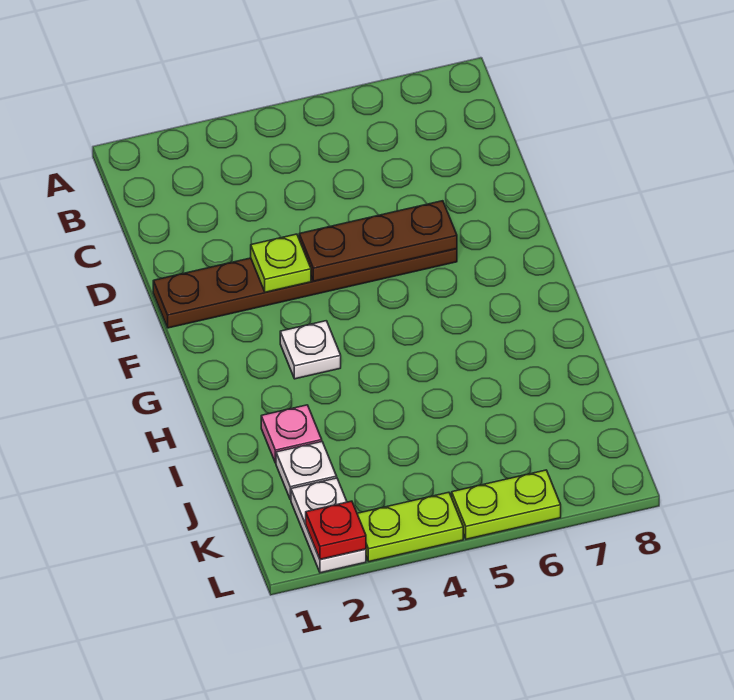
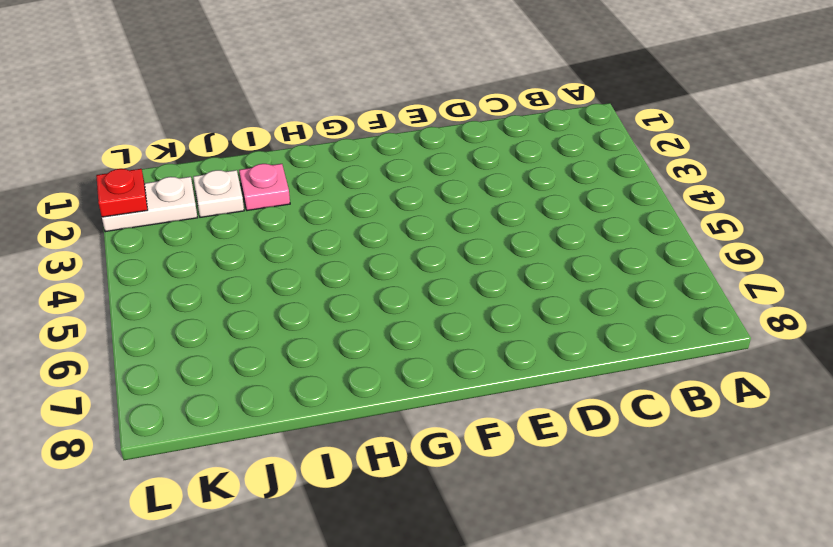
none -> brown 1x6 plate [153,249,457,328]
none -> white 1x1 plate [280,321,341,379]

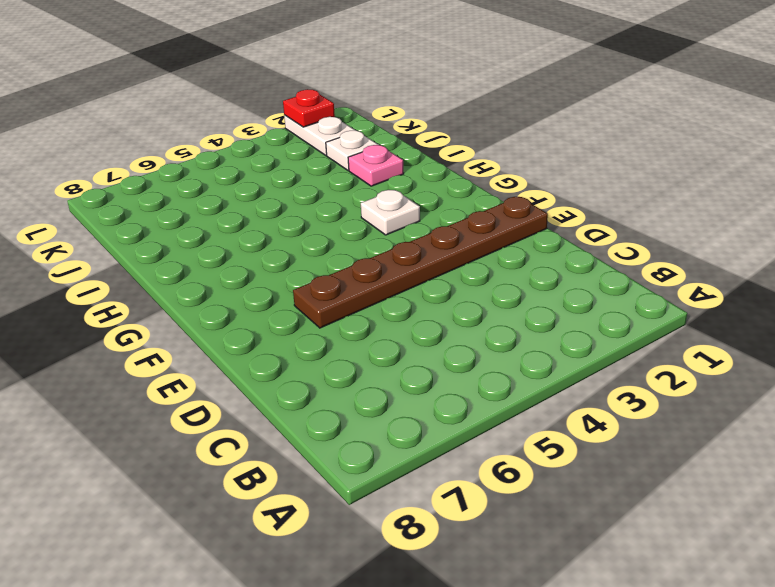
none -> lime 1x2 plate [357,492,463,562]
none -> lime 1x2 plate [452,470,561,539]

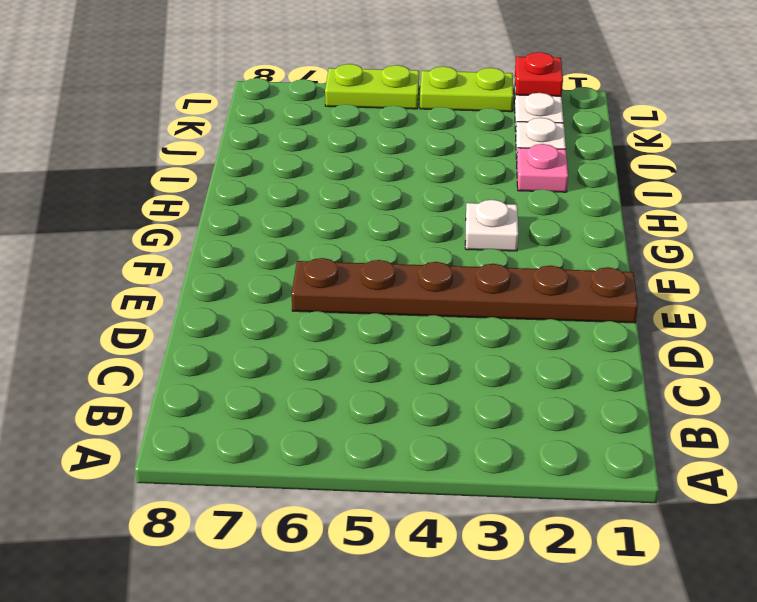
none -> lime 1x1 plate [251,234,311,292]
none -> brown 1x3 plate [299,201,457,281]

